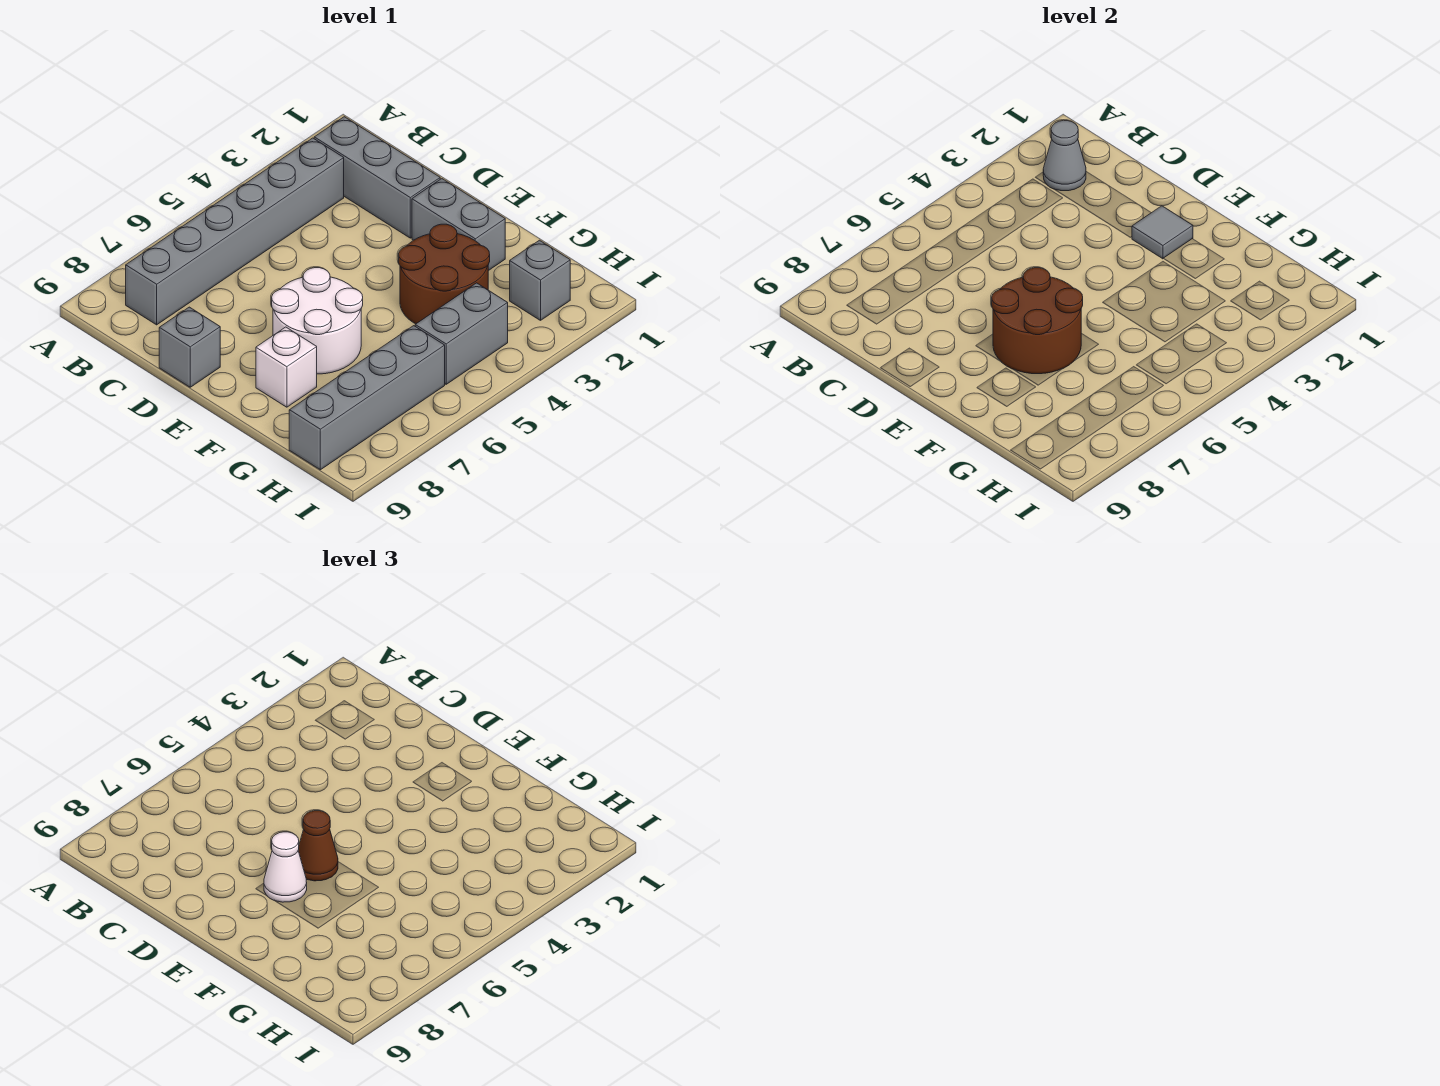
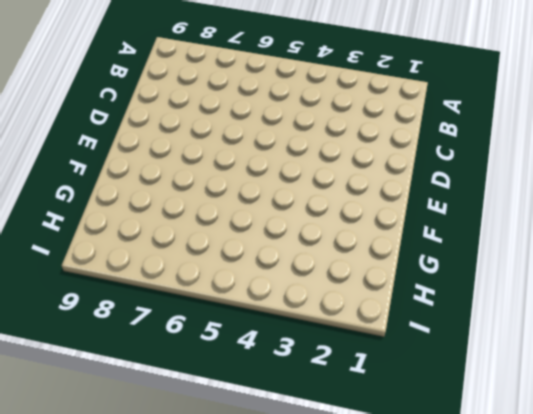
none -> grey 1x3 brick [314,117,440,238]
none -> grey 1x6 brick [126,138,344,325]
none -> grey 1x1 brick [159,307,220,387]

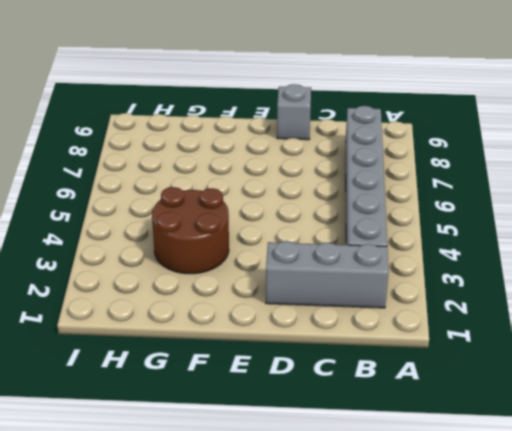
none -> grey 1x2 brick [412,179,505,271]
none -> white 2x2 round brick [272,268,363,374]
none -> white 1x1 brick [256,327,317,407]

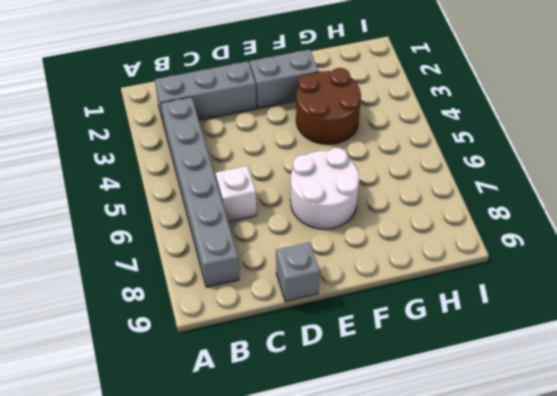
white 1x1 brick [216,166,257,222] -> white 1x1 brick moved to [256,327,317,407]
none -> grey 1x1 brick [510,240,570,320]
none -> grey 1x2 brick [415,283,508,384]
none -> grey 1x4 brick [289,326,445,470]

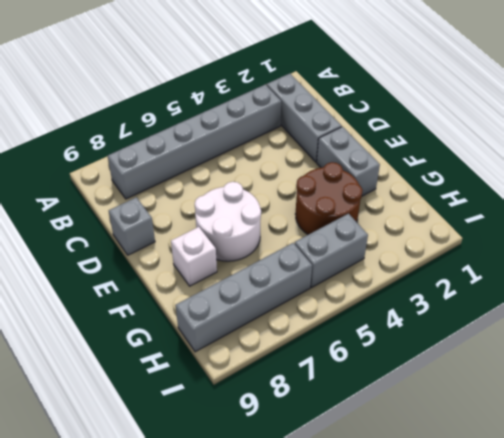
none -> grey 1x1 brick [510,240,570,320]
none -> grey 1x1 cone [1043,120,1086,191]
none -> grey 1x1 tile [1132,206,1193,259]

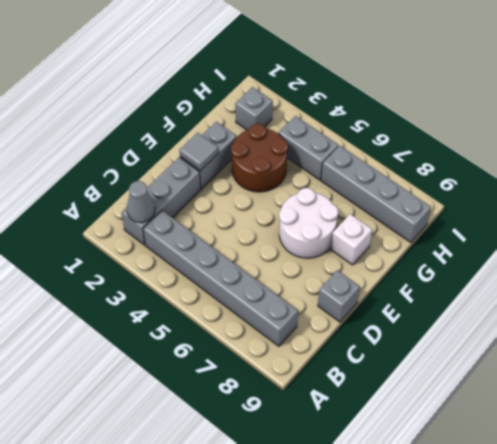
none -> brown 2x2 round brick [992,268,1083,374]
none -> brown 1x1 cone [298,811,338,881]
none -> white 1x1 cone [264,832,307,902]

